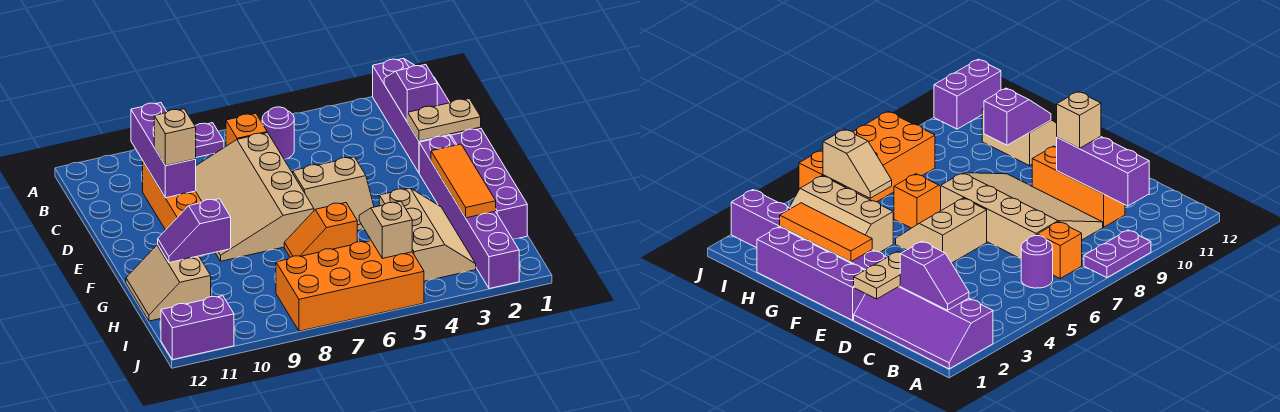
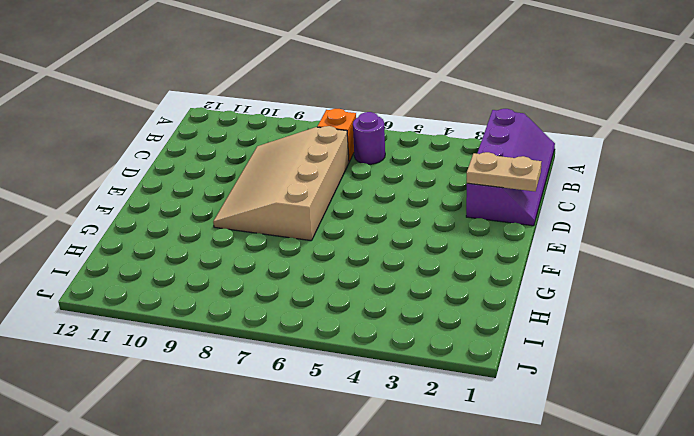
none -> purple 1x2 plate [195,123,224,157]
none -> orange 1x3 brick [143,162,202,230]
none -> purple 1x4 brick [451,129,527,239]

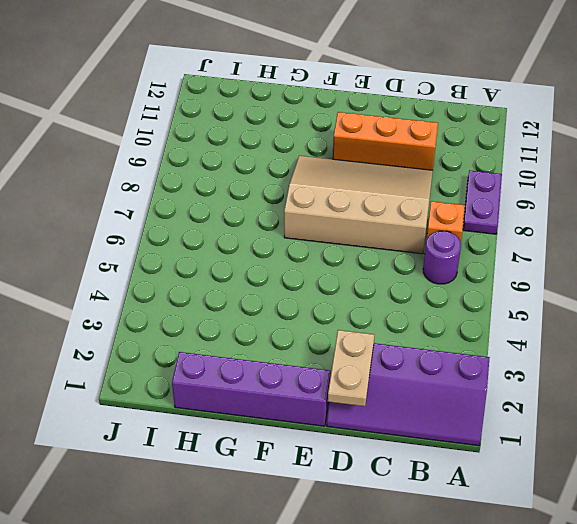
none -> purple 1x6 brick [419,136,519,289]
none -> tan 2x2 slope [293,157,374,231]
none -> tan 2x3 slope [379,188,476,281]

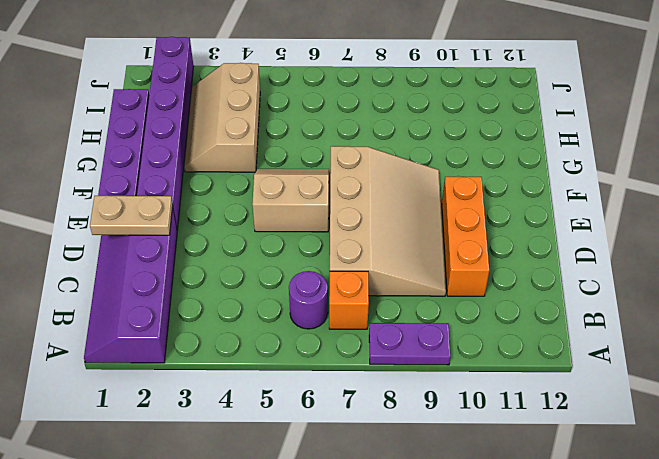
none -> orange 1x2 slope [284,203,357,257]
none -> tan 2x2 slope [126,245,211,321]
none -> orange 2x4 brick [276,241,424,331]

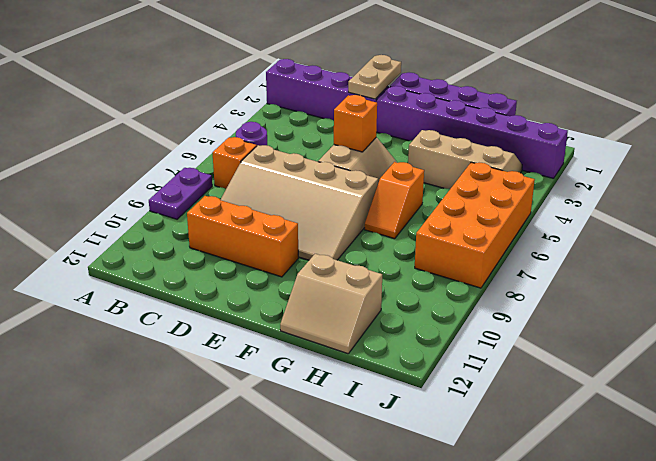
orange 1x1 brick [334,95,377,152] -> none
none -> purple 1x2 brick [161,296,234,360]
none -> purple 1x2 slope [384,64,437,121]
none -> purple 1x3 brick [131,103,196,198]

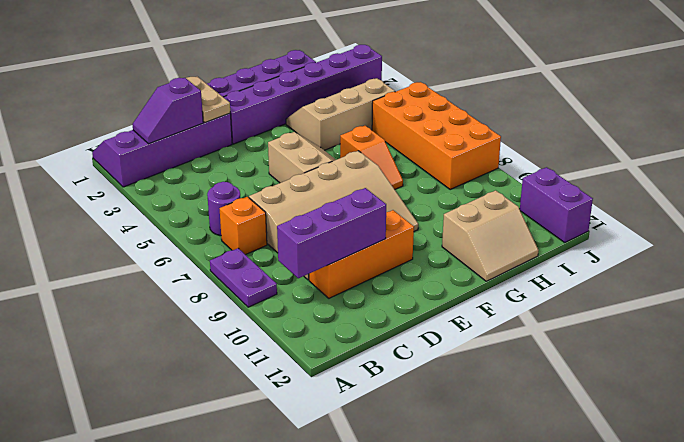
none -> orange 1x3 tile [431,144,496,218]
none -> purple 1x2 slope [158,199,231,263]
none -> tan 1x2 slope [359,201,412,258]

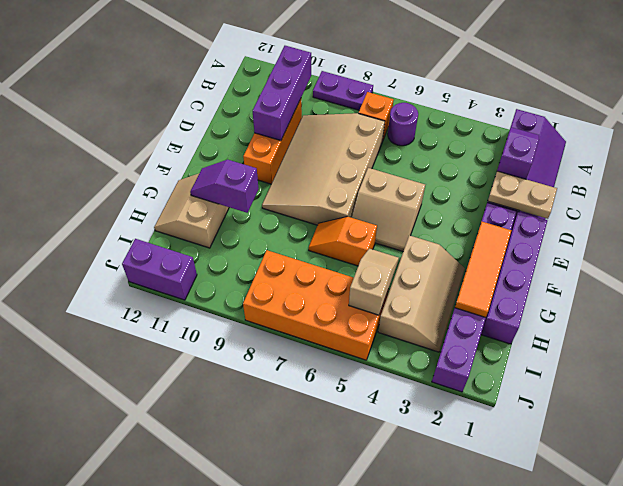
none -> tan 1x1 brick [154,109,196,166]

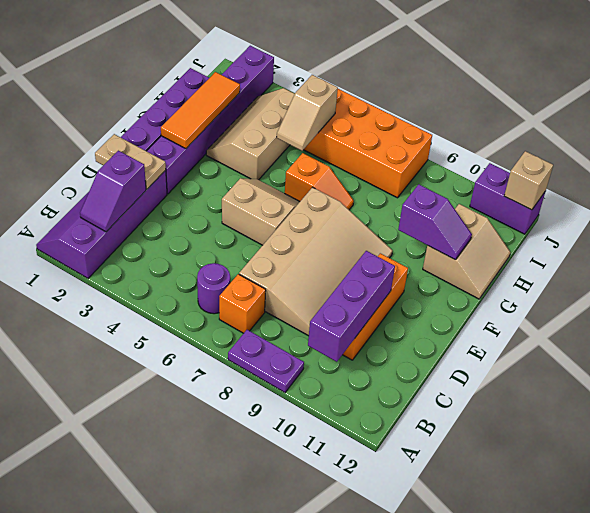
tan 1x1 brick [504,151,553,210] -> tan 1x1 brick moved to [154,109,196,166]

